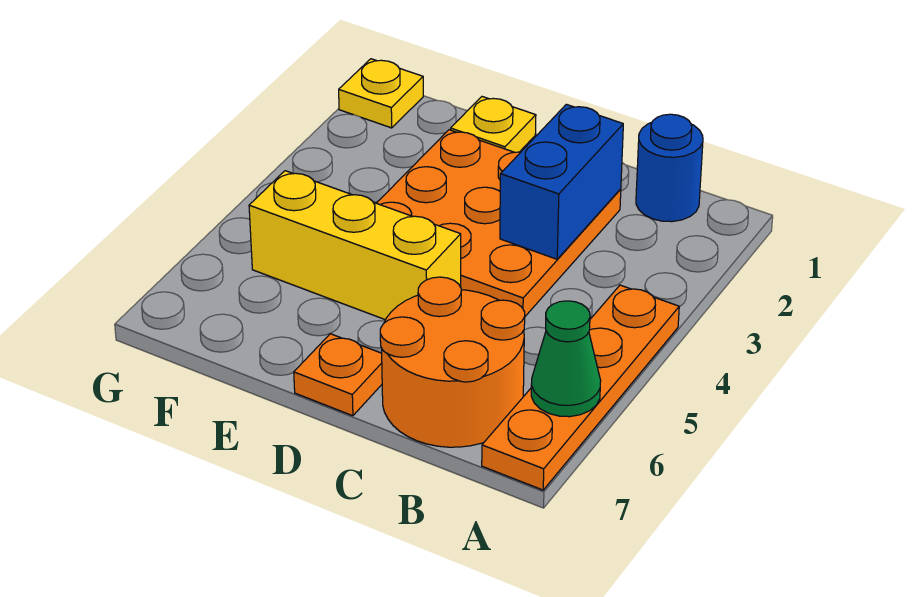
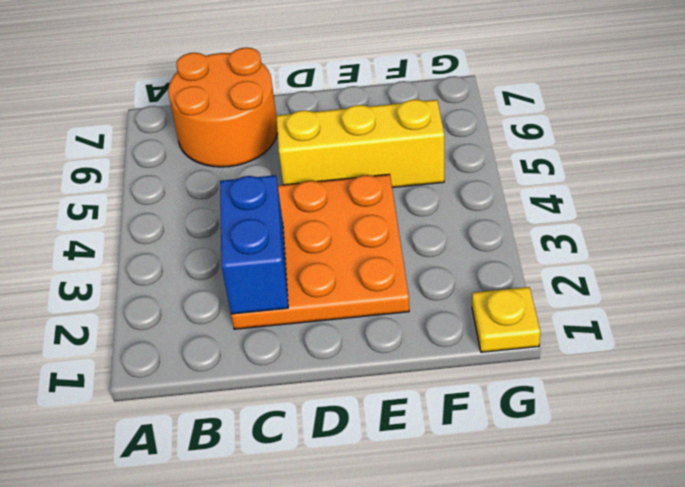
none -> orange 1x4 plate [482,285,679,490]
none -> blue 1x1 round brick [636,114,703,222]

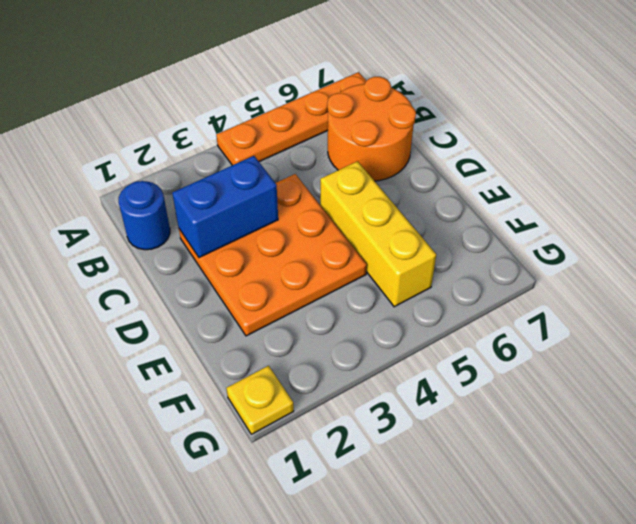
none -> orange 1x1 plate [294,334,382,416]
none -> yellow 1x1 plate [451,97,536,152]

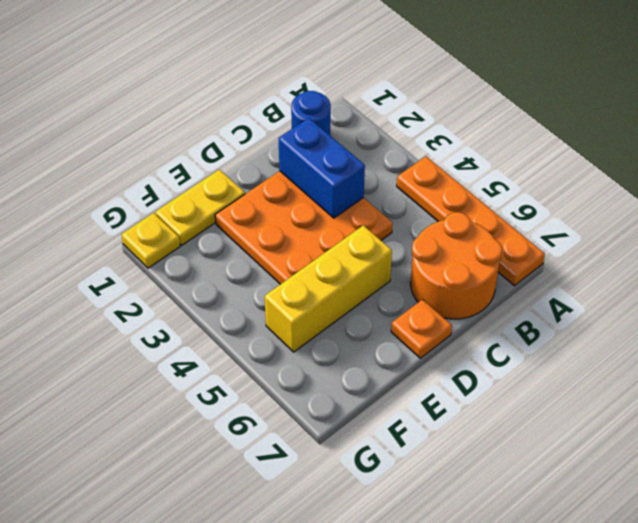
yellow 1x2 plate [155,169,245,245] -> yellow 1x1 plate [451,97,536,152]
none -> green 1x1 cone [531,301,601,417]

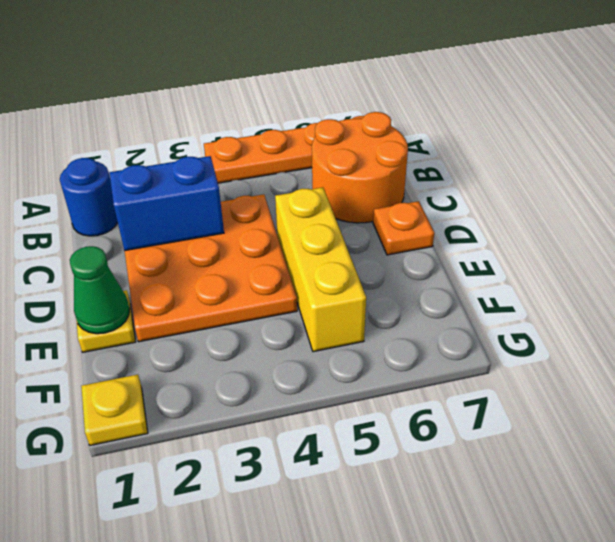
green 1x1 cone [70,246,130,334] -> green 1x1 cone moved to [531,301,601,417]

